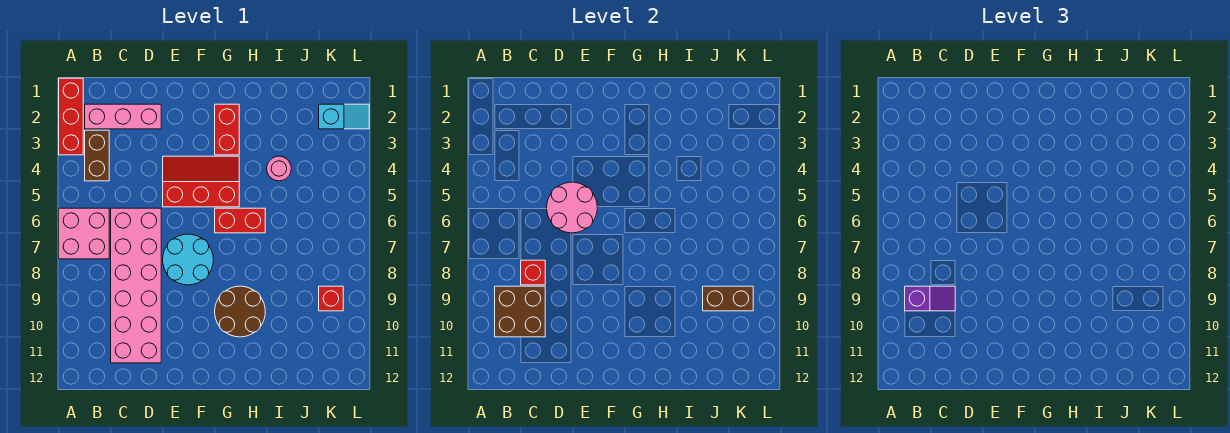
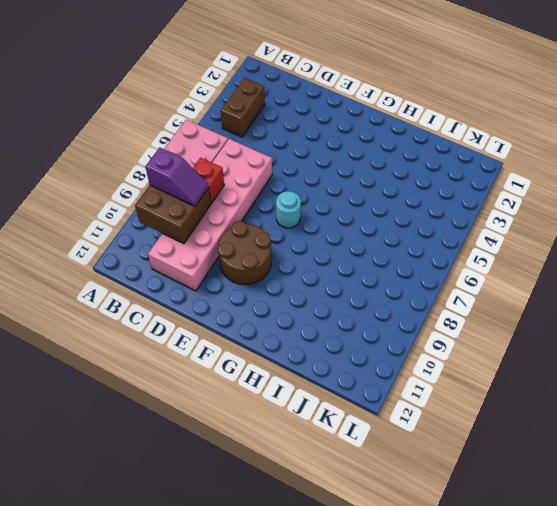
brown 2x2 round brick [218,221,271,285] -> brown 2x2 round brick moved to [215,286,265,337]
cyan 1x1 round brick [276,191,301,228] -> cyan 2x2 round brick [163,234,213,285]
none -> red 1x3 brick [59,78,83,155]
none -> pink 1x3 brick [85,104,161,129]
none -> red 2x3 slope [163,156,239,207]

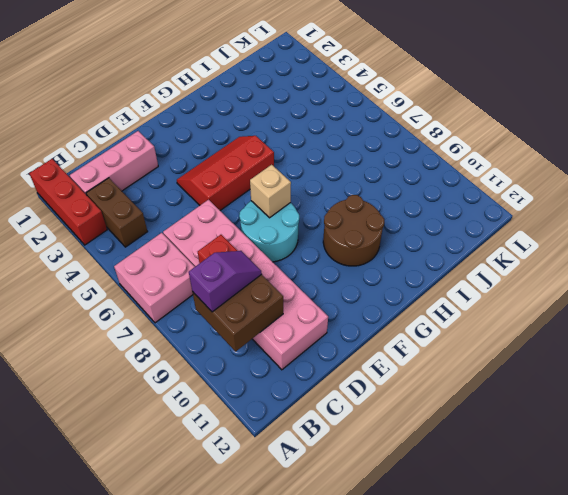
tan 1x1 brick [250,165,291,218] -> none
none -> red 1x2 brick [215,104,239,155]
none -> red 1x2 brick [215,208,265,233]
none -> pink 1x1 round brick [267,156,291,181]

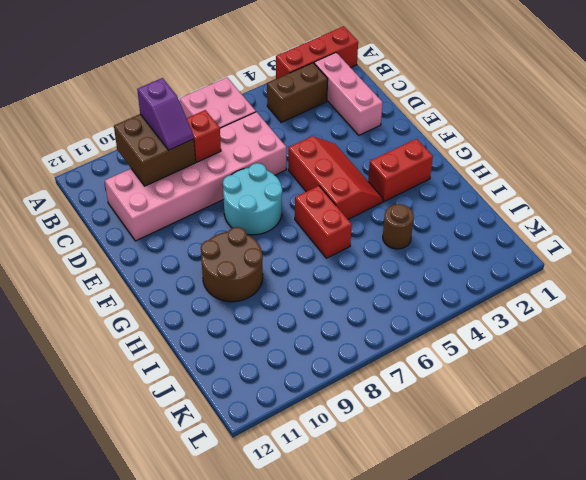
brown 1x1 round brick [383,204,414,249] -> pink 1x1 round brick [267,156,291,181]
none -> cyan 1x2 slope [319,104,369,129]
none -> red 1x1 brick [319,286,343,311]
none -> pink 2x2 round brick [547,182,597,233]

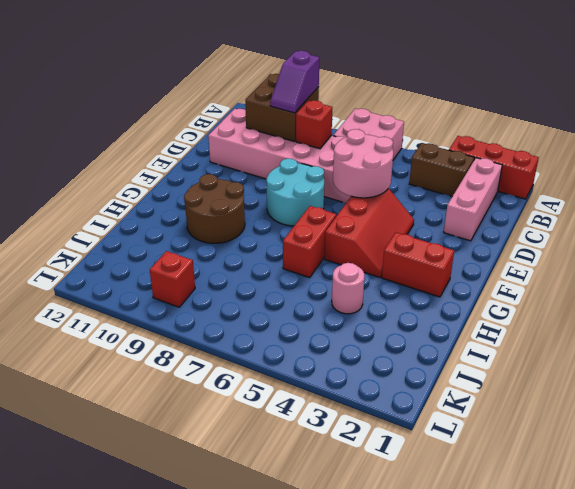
none -> cyan 1x2 slope [319,104,369,129]
none -> brown 1x2 brick [703,286,753,311]

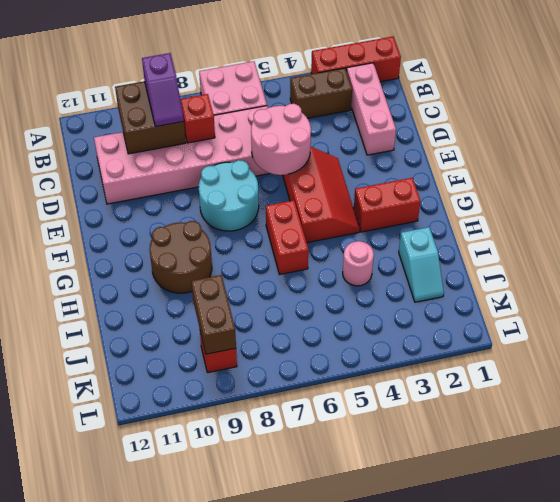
cyan 1x2 slope [399,227,444,302] -> cyan 1x2 slope moved to [319,104,369,129]

